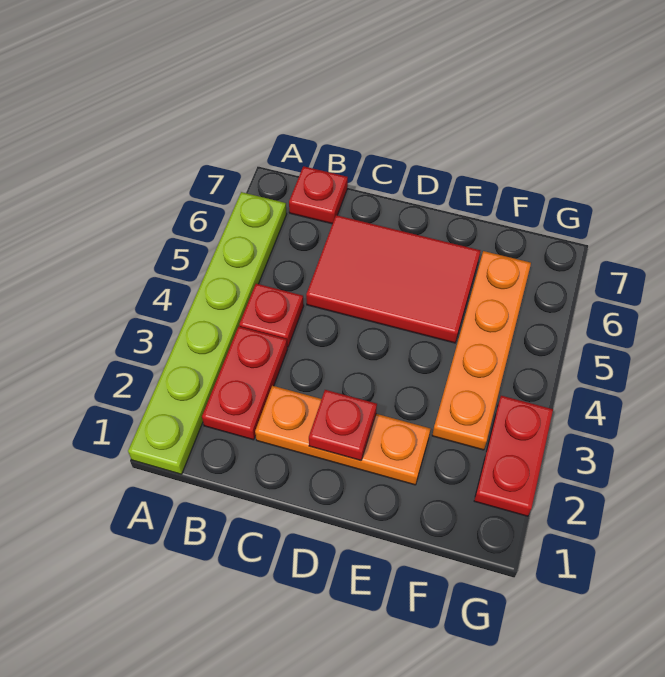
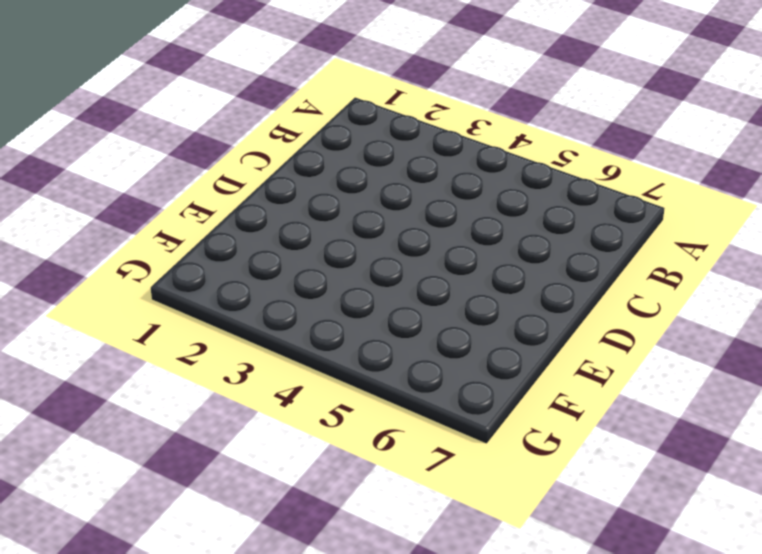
none -> lime 1x6 plate [128,192,287,474]
none -> red 1x2 plate [202,326,288,440]

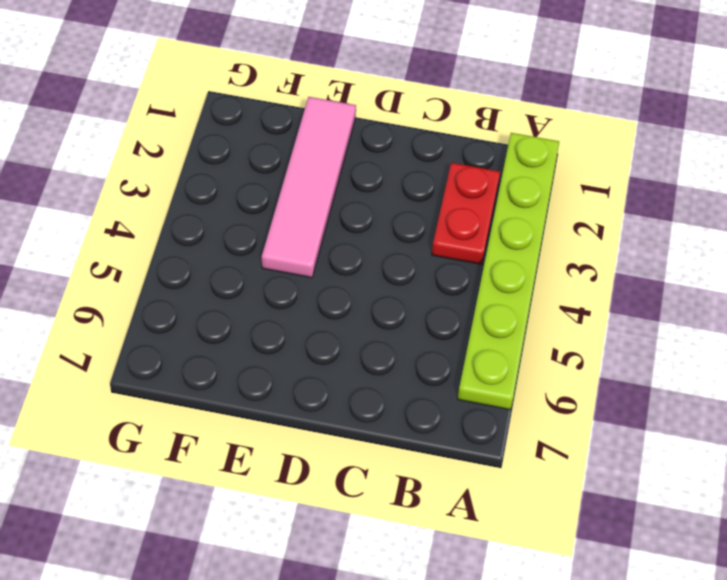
pink 1x4 tile [262,97,356,278] -> orange 1x3 plate [255,386,430,485]
none -> red 1x1 plate [239,284,304,347]
none -> red 1x1 plate [289,166,348,224]

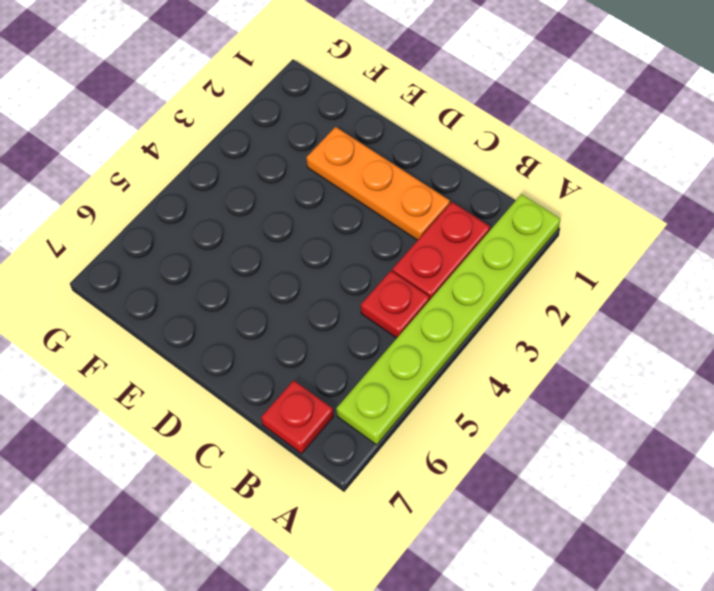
none -> red 2x3 tile [306,215,480,343]
none -> orange 1x4 plate [432,251,531,450]

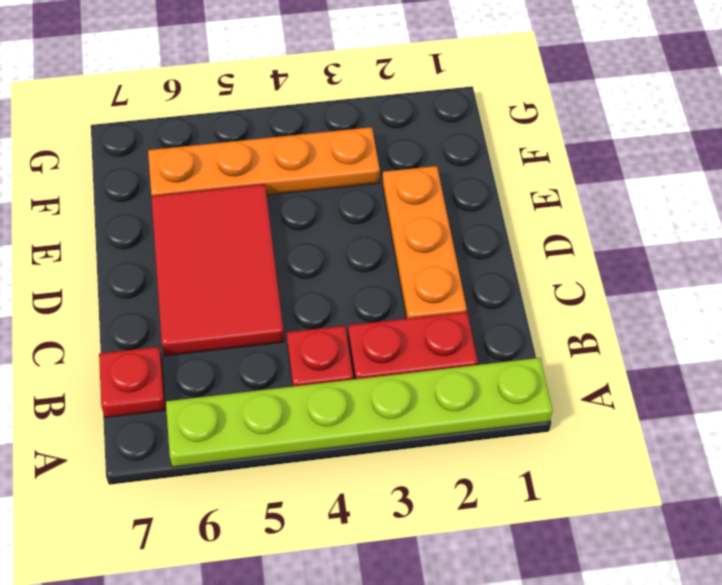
none -> red 1x2 plate [474,396,553,516]
none -> red 1x1 plate [309,390,377,461]

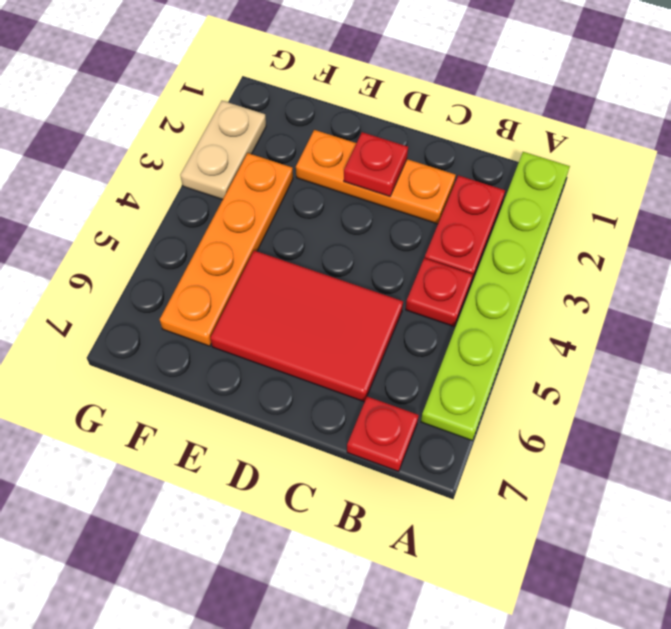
tan 1x2 plate [180,101,266,200] -> red 1x2 plate [474,396,553,516]

